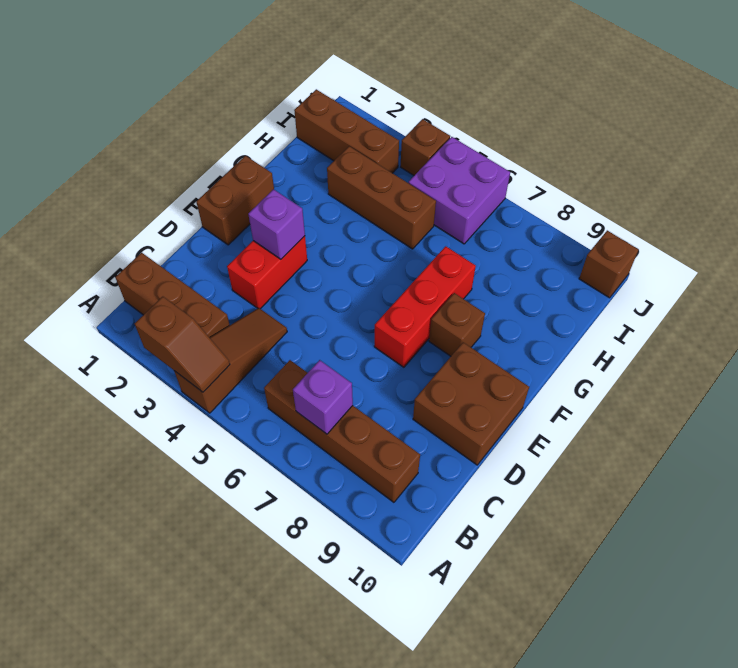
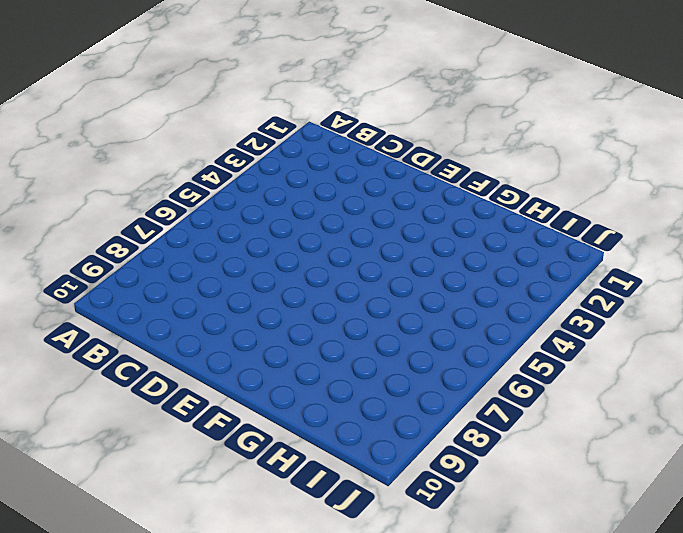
none -> brown 1x3 slope [174,308,287,413]
none -> brown 1x3 brick [115,253,230,338]
none -> brown 1x4 brick [264,360,420,502]

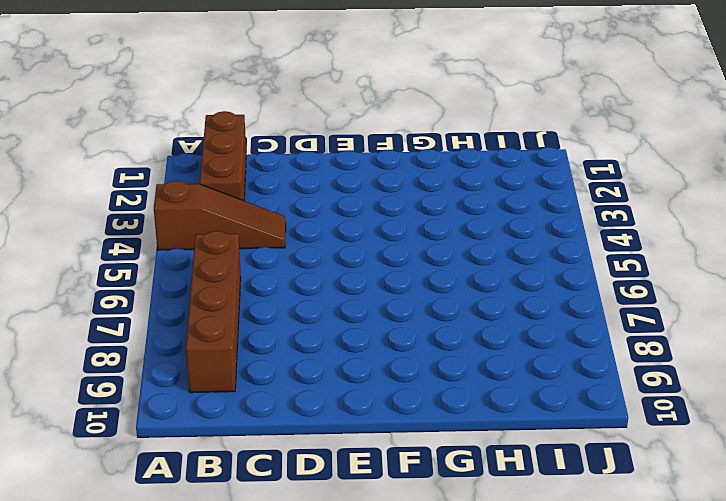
none -> red 1x2 brick [227,236,307,309]
none -> brown 2x2 brick [413,342,529,465]
none -> brown 1x2 brick [196,156,274,245]

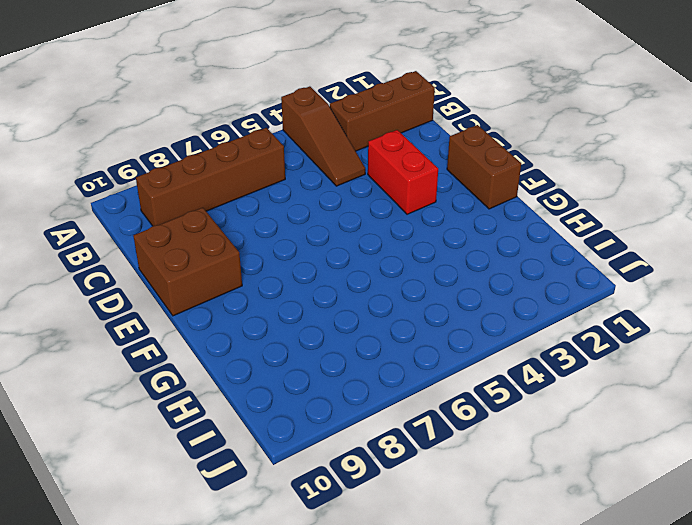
none -> red 1x3 brick [374,246,476,367]
none -> brown 1x1 brick [429,293,485,356]
none -> brown 1x3 brick [327,146,436,249]

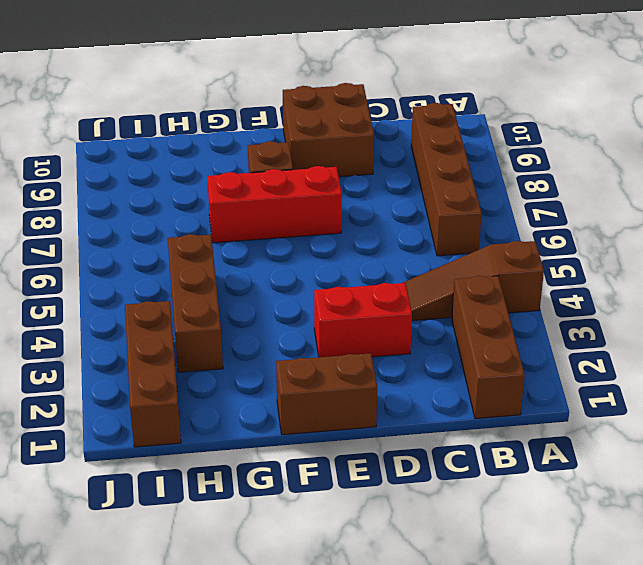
none -> purple 2x2 brick [408,137,510,244]
none -> brown 1x1 brick [401,119,450,175]
none -> brown 1x1 brick [579,231,639,298]

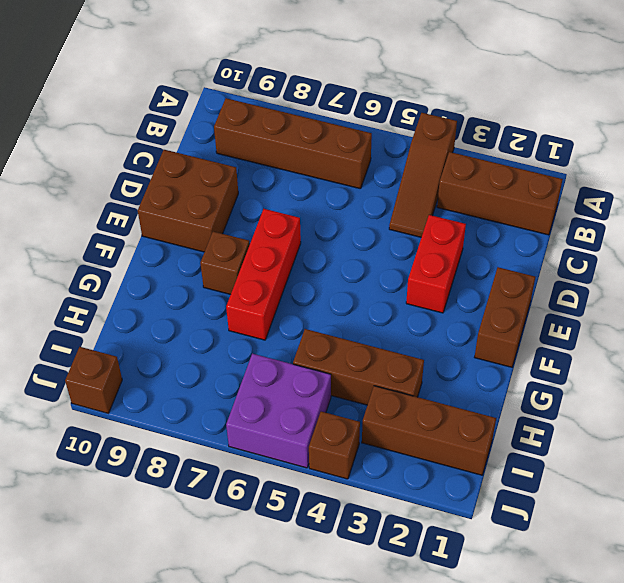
none -> brown 1x2 slope [135,297,230,392]
none -> purple 1x1 brick [293,360,353,434]
none -> purple 1x1 brick [248,189,305,259]

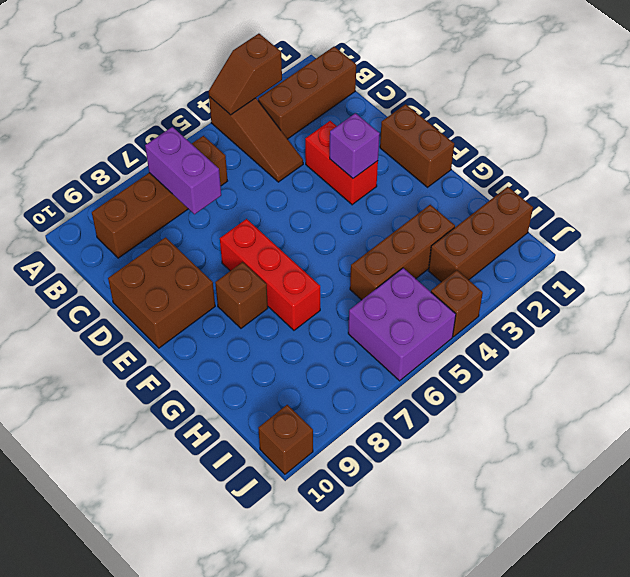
purple 1x2 brick [145,127,221,214] -> purple 1x1 brick [293,360,353,434]

